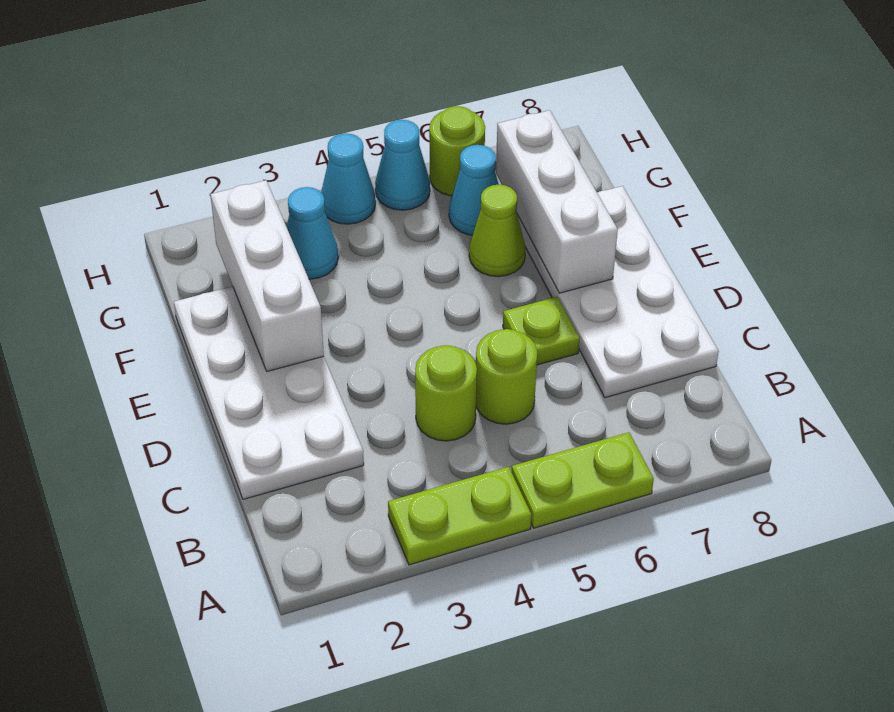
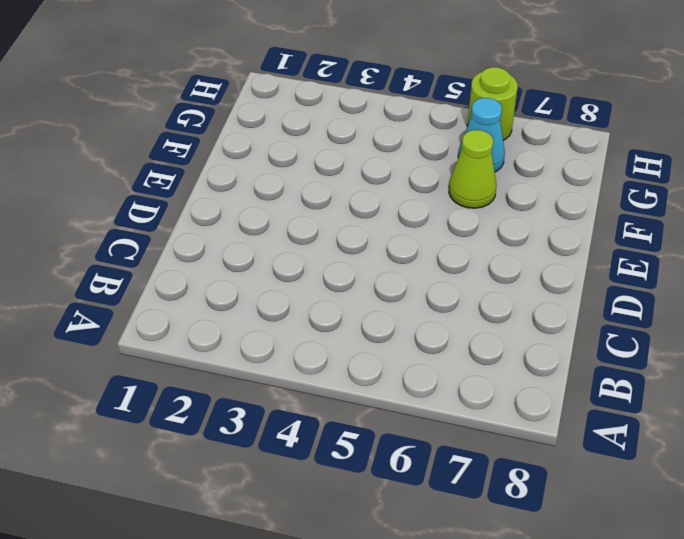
none -> lime 1x2 plate [388,467,531,565]
none -> lime 1x2 plate [512,432,654,528]
none -> white 2x4 plate [174,286,364,499]

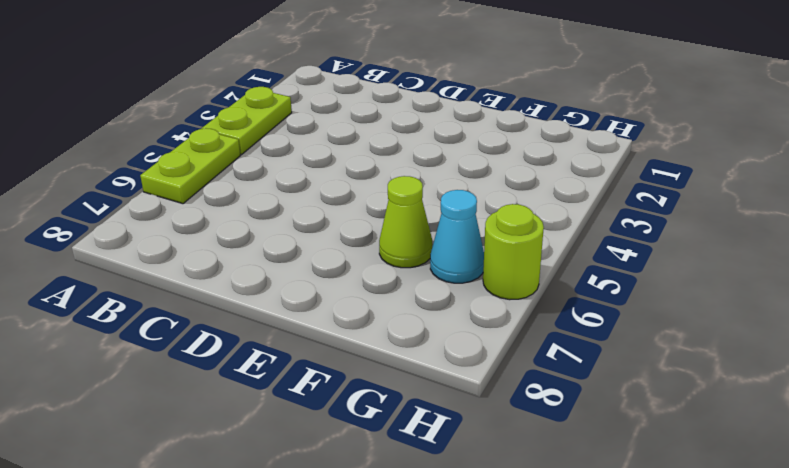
none -> white 2x4 plate [174,286,364,499]
none -> lime 1x1 round brick [415,345,477,441]
none -> lime 1x1 round brick [476,329,537,424]

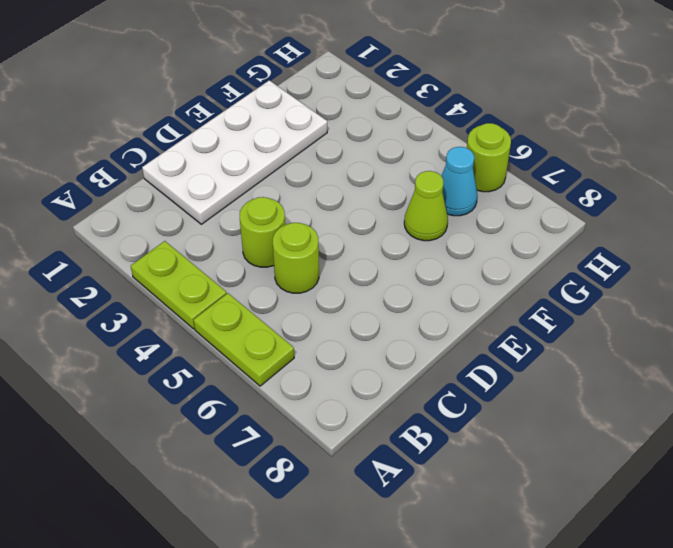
none -> white 2x4 plate [518,186,719,398]
none -> lime 1x1 plate [503,297,580,365]
none -> cyan 1x1 cone [287,187,338,279]

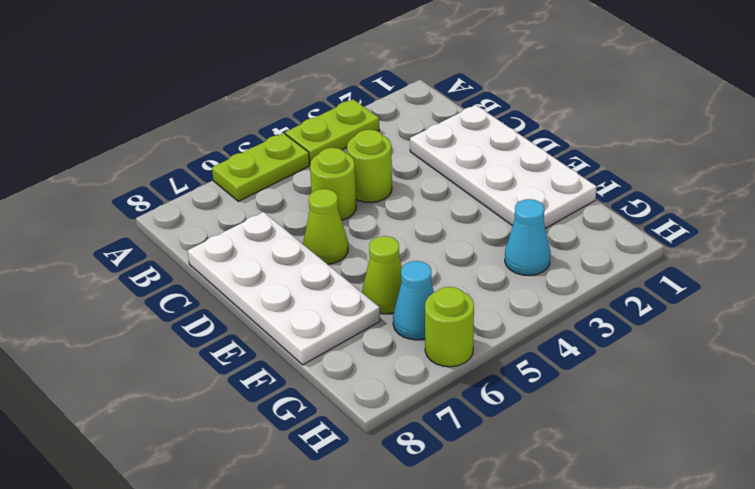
lime 1x1 cone [303,189,348,264] -> lime 1x1 plate [503,297,580,365]
none -> cyan 1x1 cone [321,133,376,224]
none -> cyan 1x1 cone [375,120,430,210]
none -> white 1x3 brick [210,180,324,371]

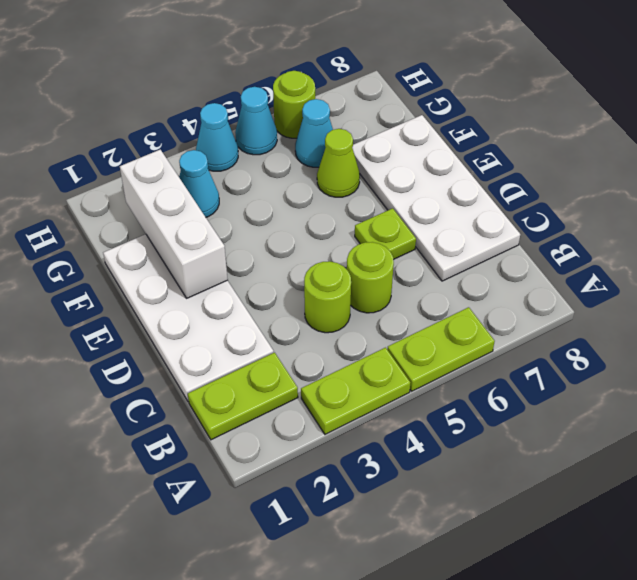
lime 1x2 plate [188,353,298,440] -> none
none -> white 1x3 brick [496,110,618,293]

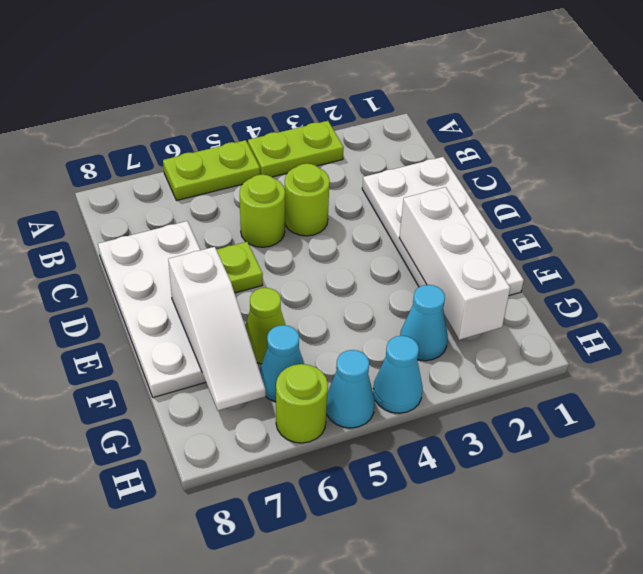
white 1x3 slope [168,247,266,410] -> white 1x3 brick [496,110,618,293]

